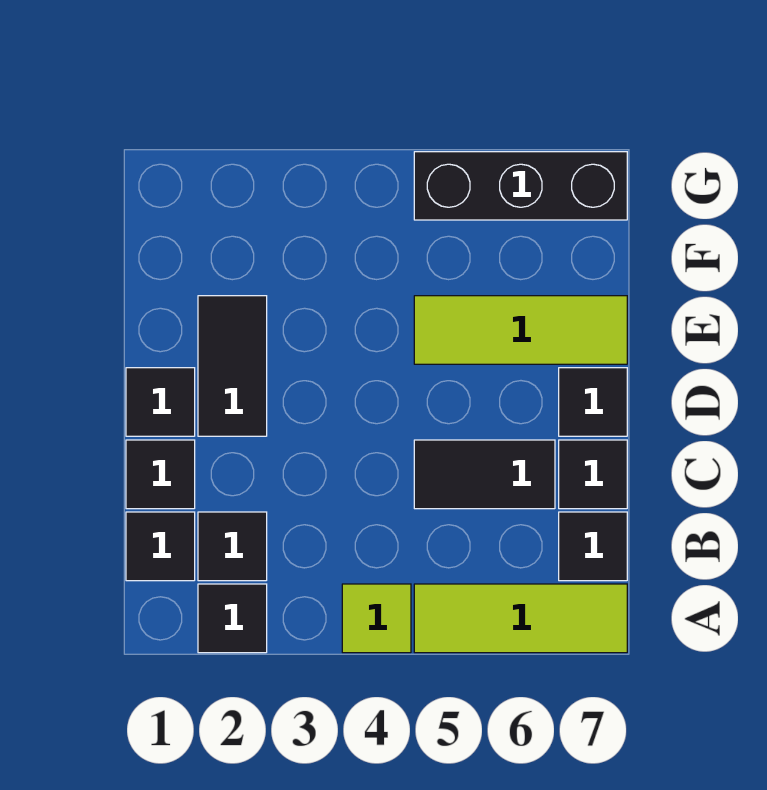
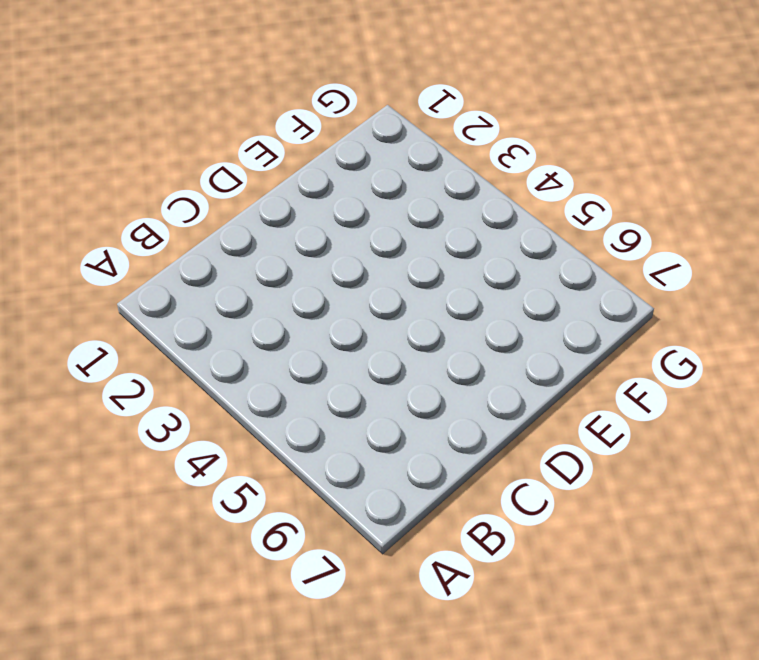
none -> black 1x1 tile [198,584,267,653]
none -> lime 1x1 tile [342,584,411,653]
none -> lime 1x3 tile [414,584,627,653]

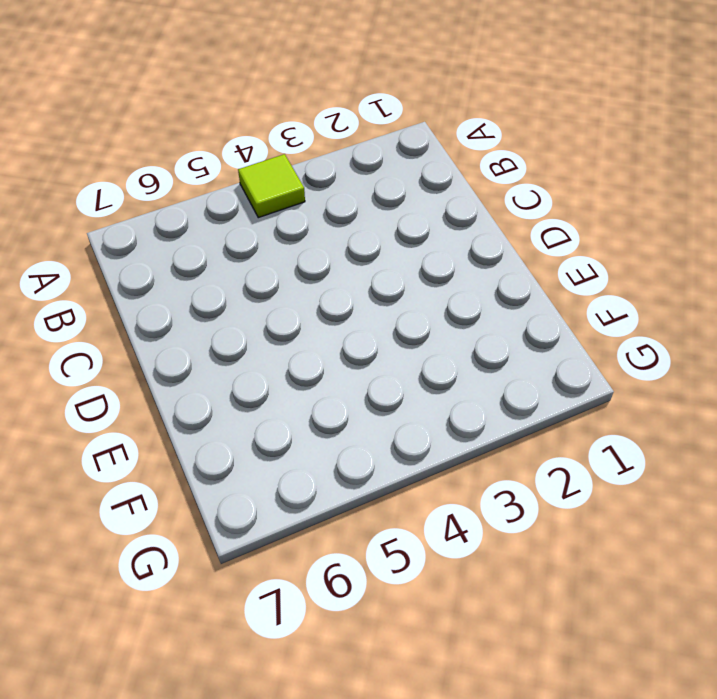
none -> black 1x1 tile [198,584,267,653]
none -> lime 1x3 tile [414,584,627,653]
none -> black 1x1 tile [126,512,195,581]

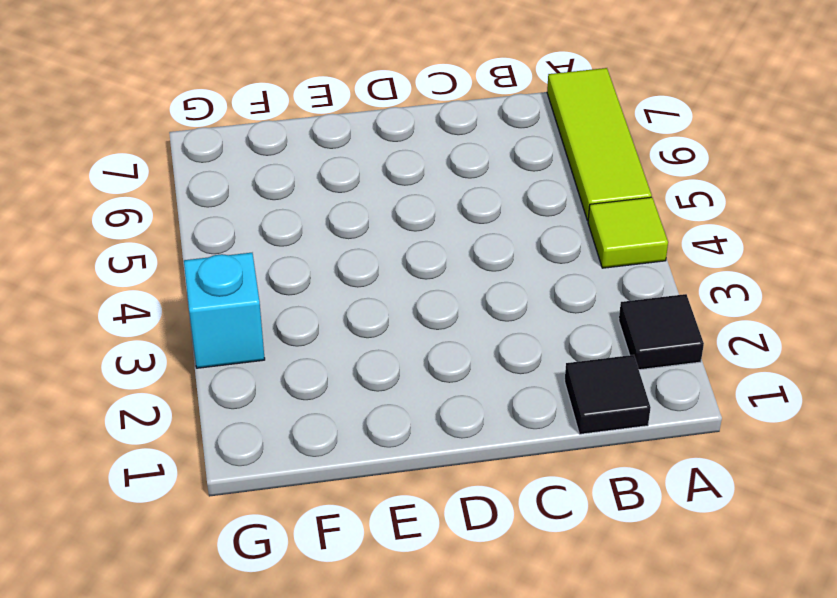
cyan 1x1 brick [184,253,265,368] -> none
none -> black 1x1 tile [198,512,267,581]
none -> black 1x1 tile [559,512,627,581]
none -> black 1x1 tile [126,440,195,509]

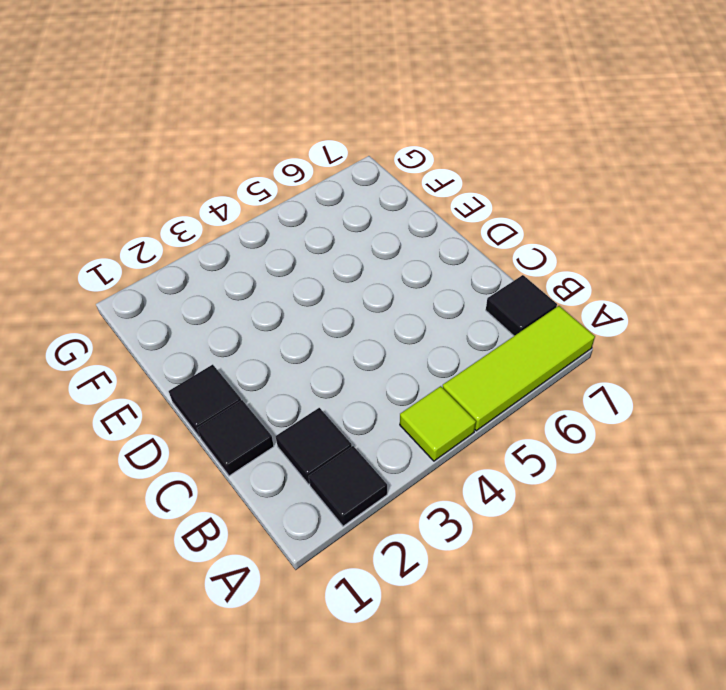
none -> black 1x1 tile [126,512,195,581]
none -> black 1x2 tile [414,440,555,509]
none -> black 1x1 tile [559,440,627,509]

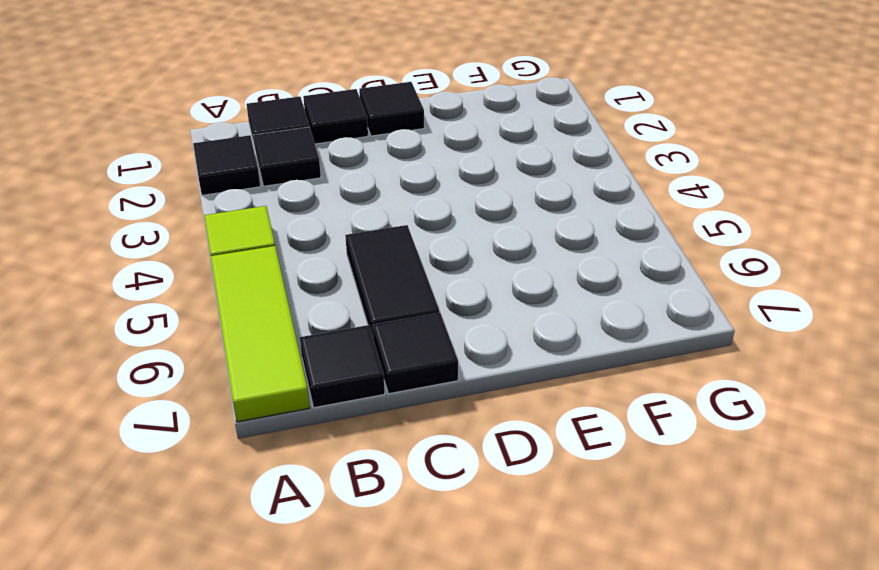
none -> black 1x2 tile [198,296,267,436]
none -> black 1x1 tile [559,368,627,436]
none -> lime 1x3 tile [414,296,627,364]

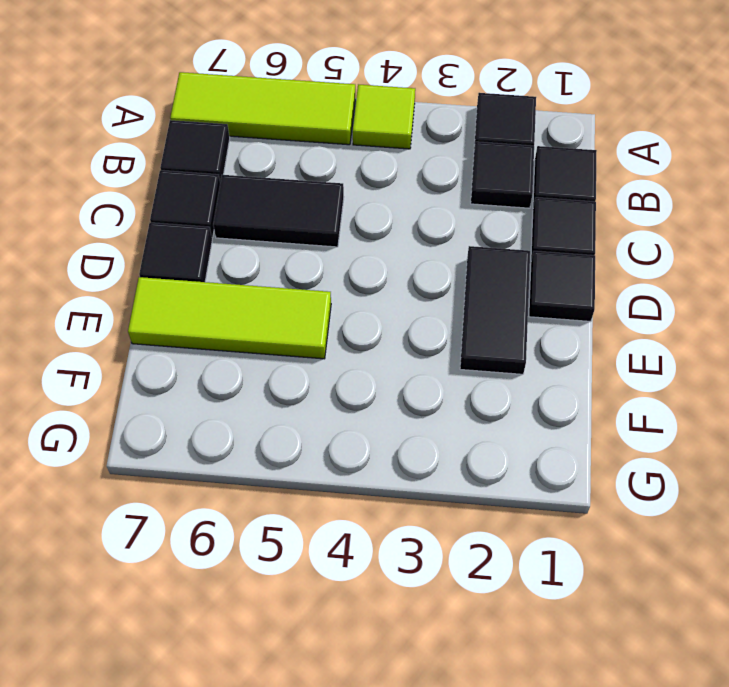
none -> black 1x3 brick [414,152,627,220]

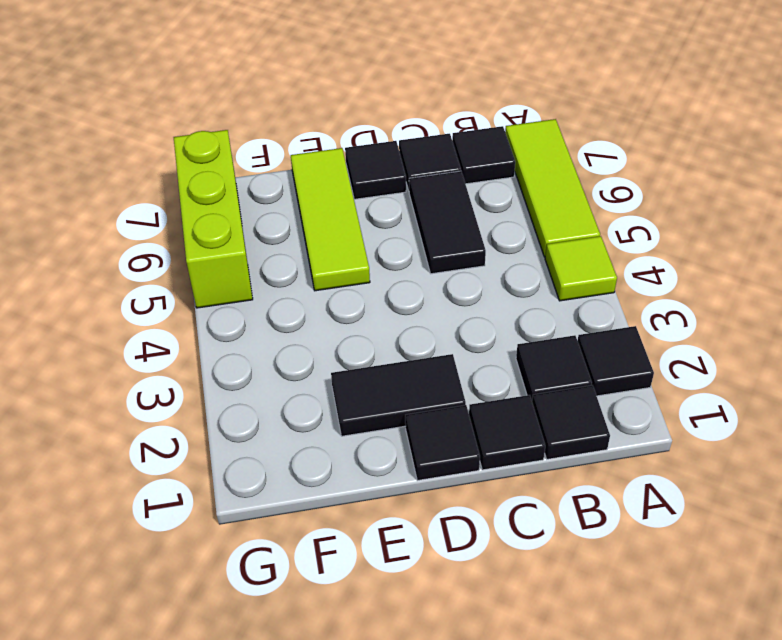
lime 1x3 brick [174,130,253,308] -> black 1x3 brick [414,152,627,220]

